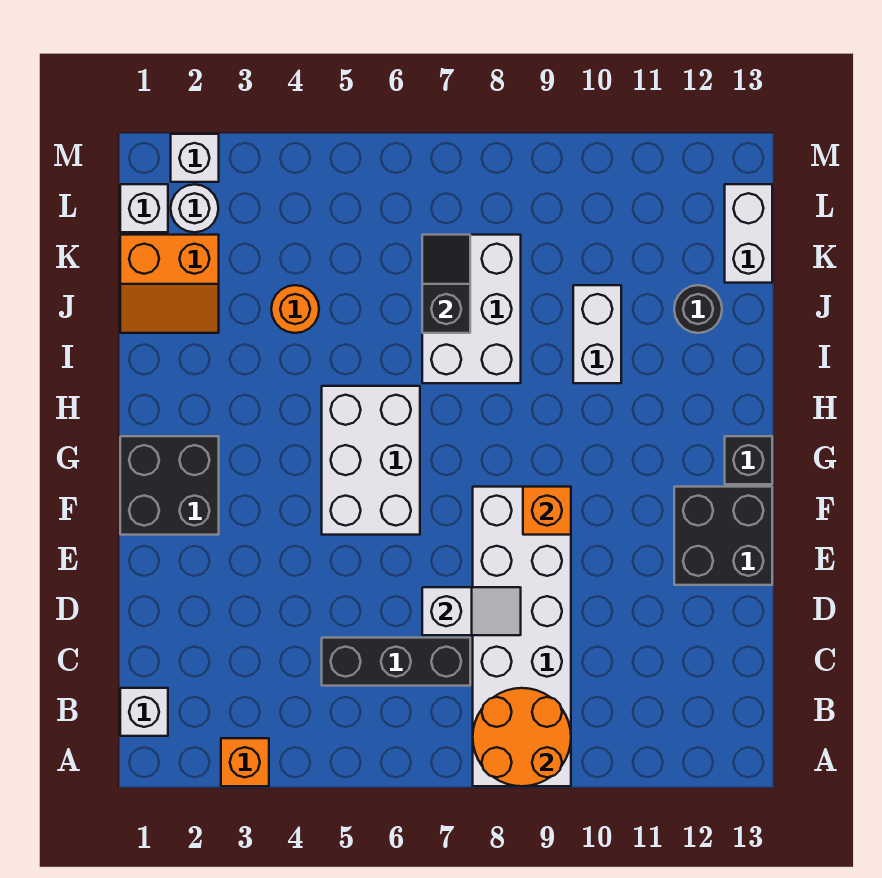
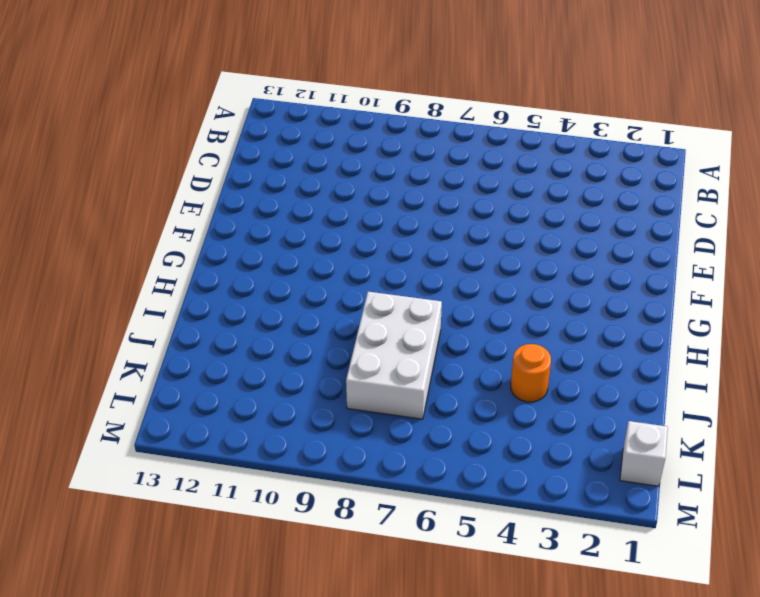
none -> orange 1x1 brick [221,738,269,786]
none -> white 2x6 brick [473,487,571,786]
none -> white 1x1 brick [120,688,168,736]

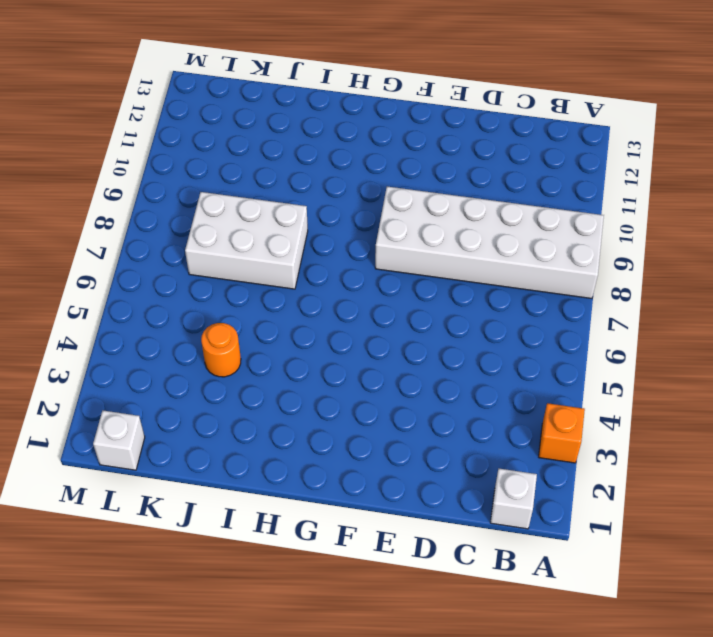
none -> black 1x3 brick [322,638,470,686]
none -> black 2x2 brick [674,487,772,585]
none -> black 2x2 brick [120,436,219,535]

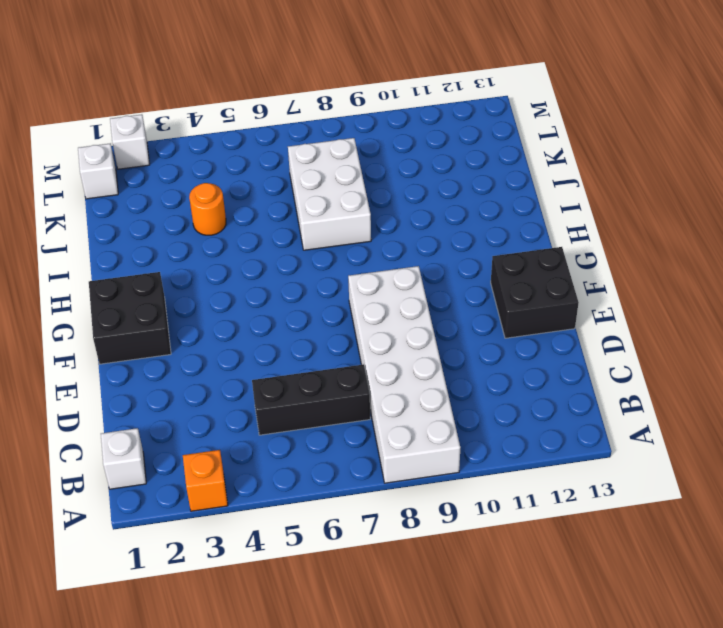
none -> white 2x3 brick [322,386,420,535]
none -> black 1x1 brick [725,436,772,484]
none -> white 1x2 brick [573,285,621,383]

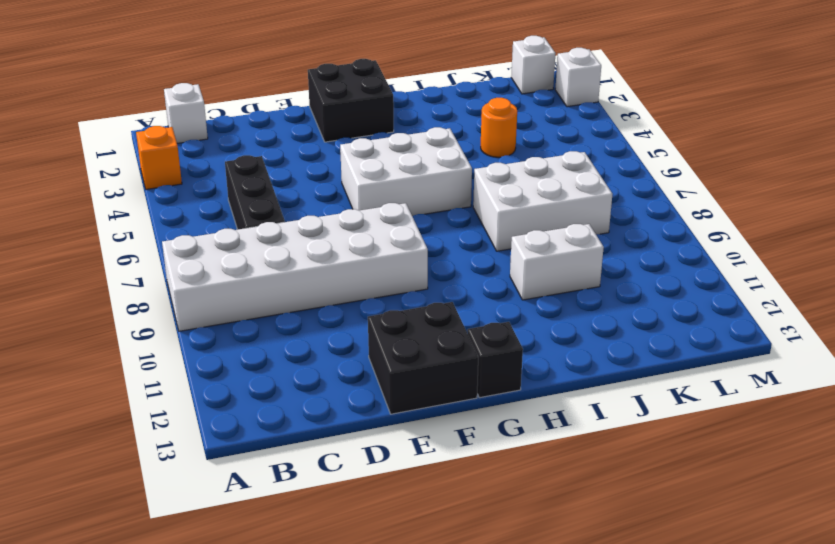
none -> orange 2x2 slope [120,235,219,333]
none -> black 1x1 round brick [674,285,722,333]
none -> white 1x2 brick [725,184,772,283]

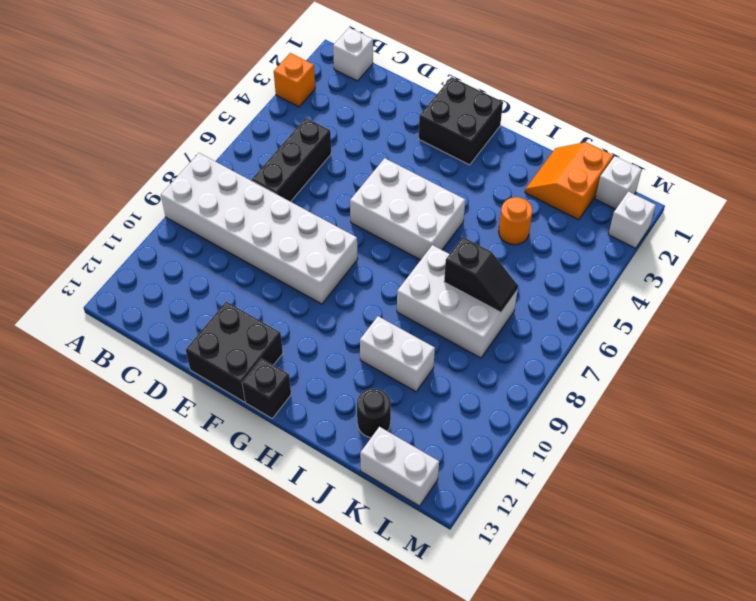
none -> white 1x1 round brick [171,184,218,232]
none -> orange 2x2 round brick [473,688,571,786]
none -> white 1x2 slope [422,587,521,635]

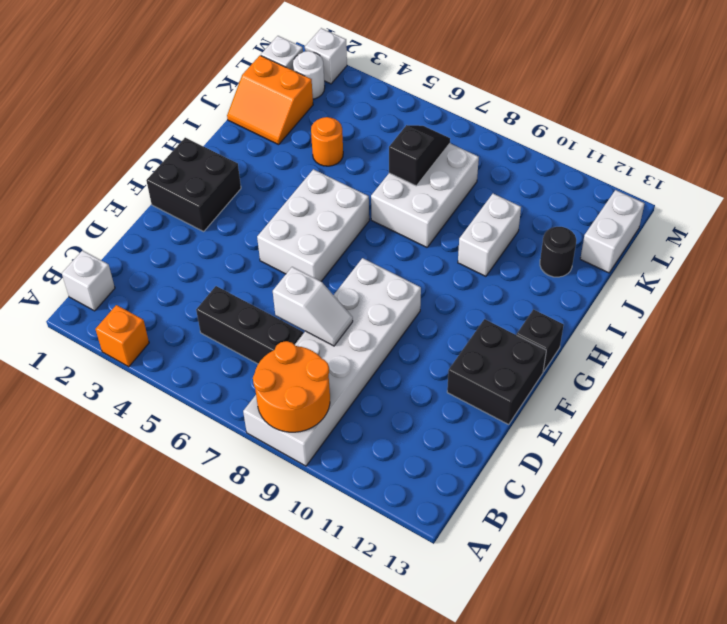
none -> orange 1x1 brick [523,487,571,535]

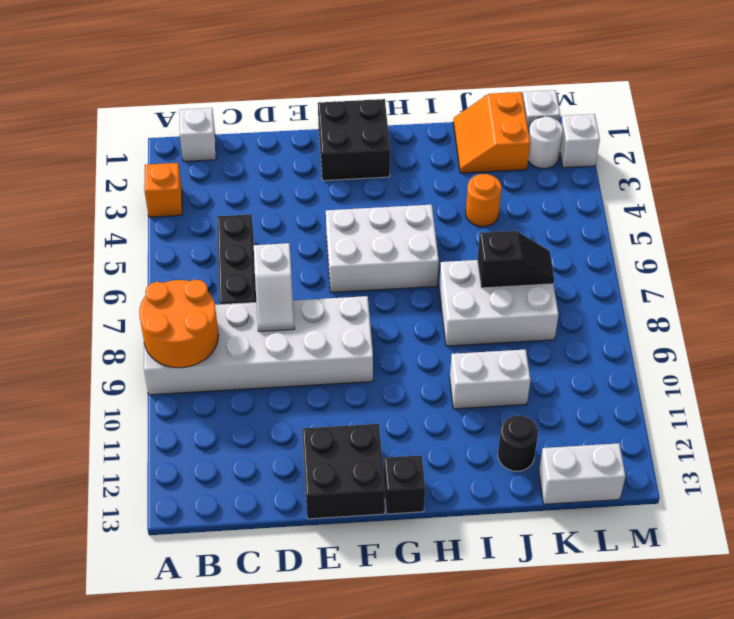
none -> orange 1x1 brick [523,487,571,535]

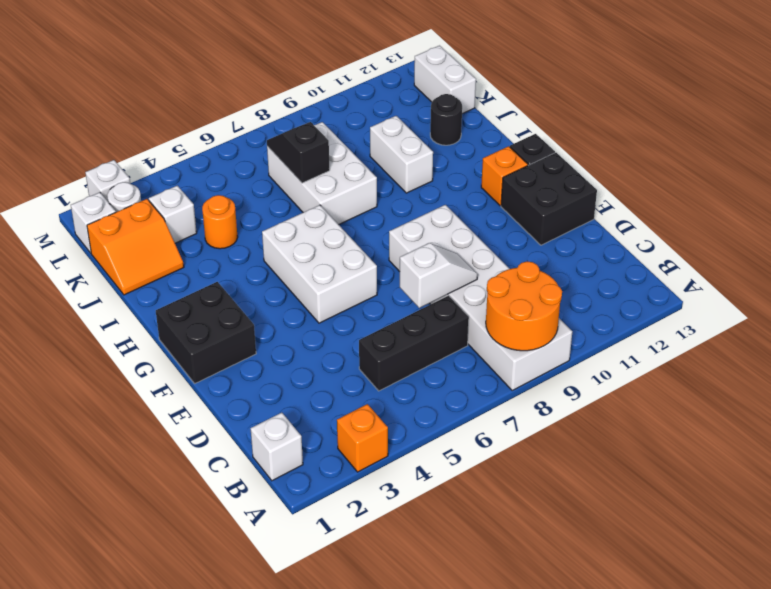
orange 1x1 brick [481,146,528,206] -> orange 1x1 brick moved to [523,487,571,535]
white 1x1 brick [149,186,197,243] -> none

